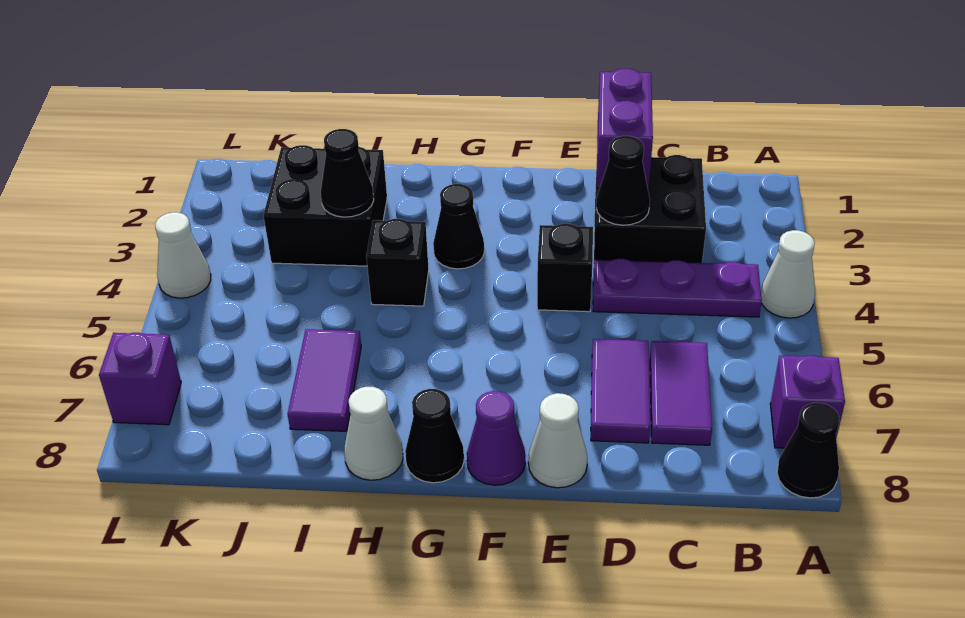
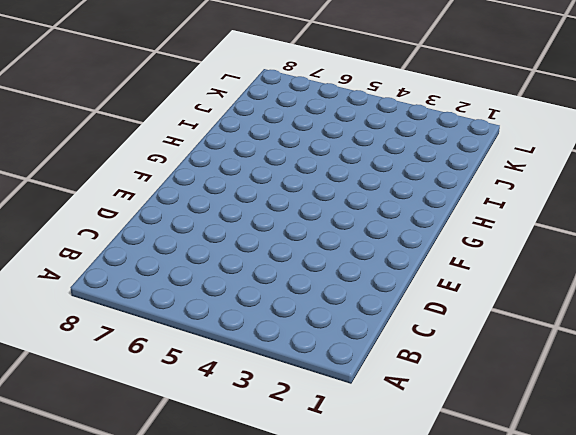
none -> white 1x1 cone [761,230,815,318]
none -> purple 1x1 brick [770,356,845,448]
none -> black 1x1 cone [777,403,839,498]

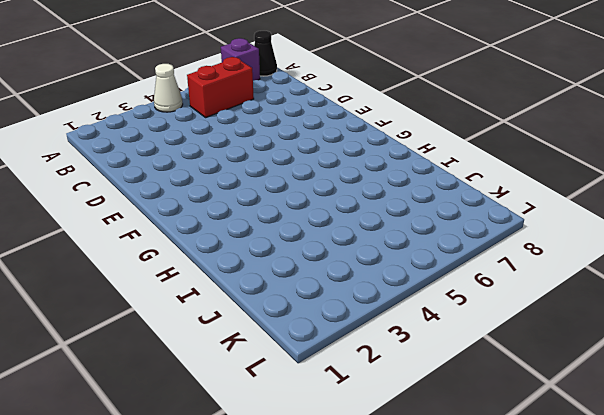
red 1x2 brick [187,57,254,117] -> none
none -> purple 1x3 plate [593,259,762,317]
none -> black 2x2 brick [594,155,706,263]
none -> purple 1x2 tile [650,341,712,445]

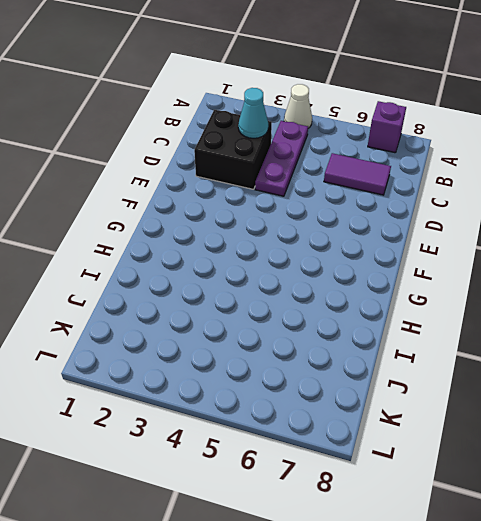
cyan 1x1 cone [238,88,268,138] -> none
none -> black 1x1 cone [777,403,839,498]
none -> purple 1x2 tile [591,339,650,443]
none -> black 1x1 brick [537,224,593,312]

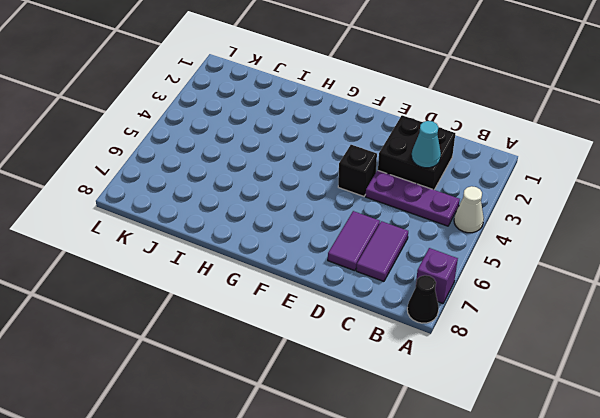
cyan 1x1 cone [412,121,441,168] -> none
none -> white 1x1 cone [528,393,587,488]
none -> purple 1x1 cone [467,391,526,485]
none -> black 1x1 cone [433,184,484,269]

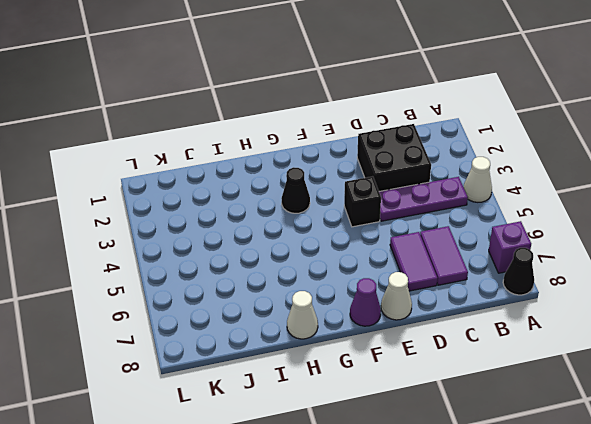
none -> black 1x1 cone [405,389,464,483]
none -> black 1x1 brick [366,219,429,306]
none -> black 2x2 brick [263,145,387,266]

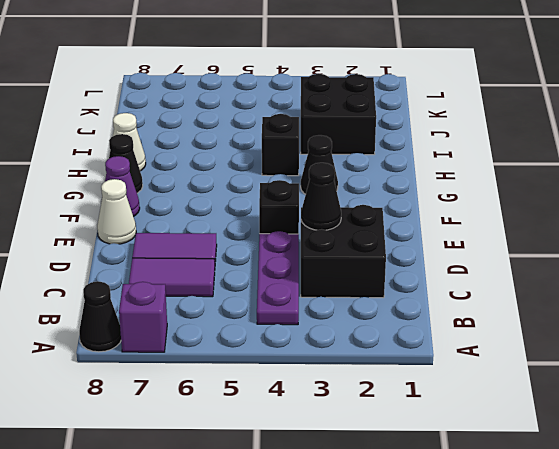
none -> white 1x1 cone [761,230,815,318]
none -> purple 1x2 tile [287,329,361,431]
none -> white 1x1 cone [155,212,211,298]

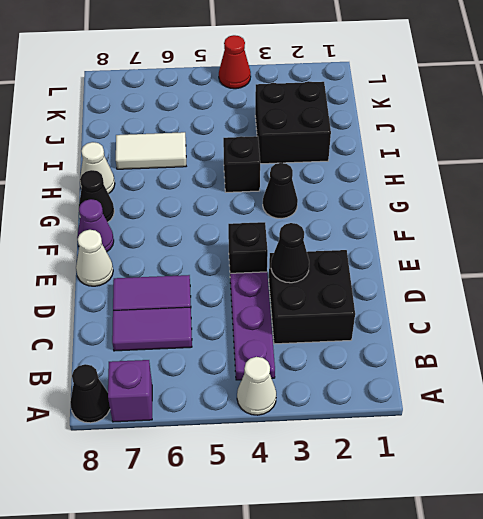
white 1x2 tile [116,132,186,169] -> purple 1x2 tile [287,329,361,431]
red 1x1 cone [219,35,251,89] -> white 1x1 cone [155,212,211,298]
none -> purple 1x1 brick [99,333,181,425]
none -> purple 1x2 brick [597,69,653,190]
none -> black 1x1 cone [321,129,374,217]

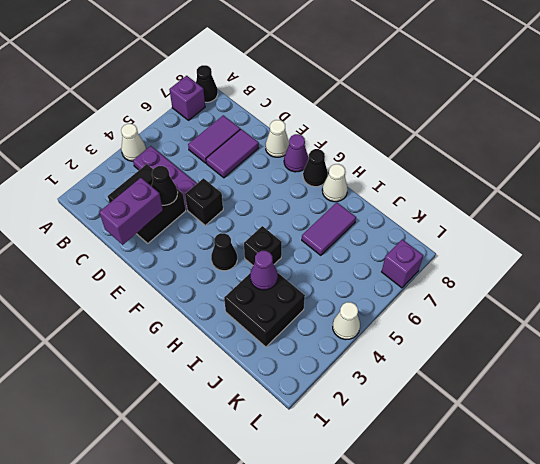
purple 1x1 cone [250,251,278,290] -> black 1x1 cone [321,129,374,217]

